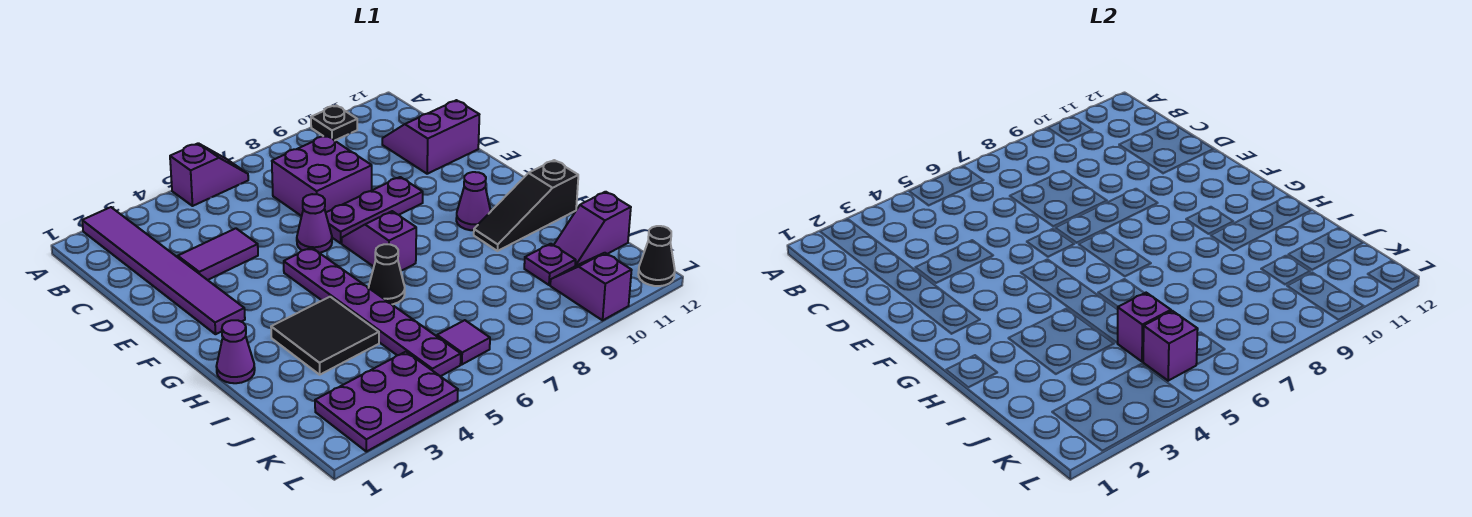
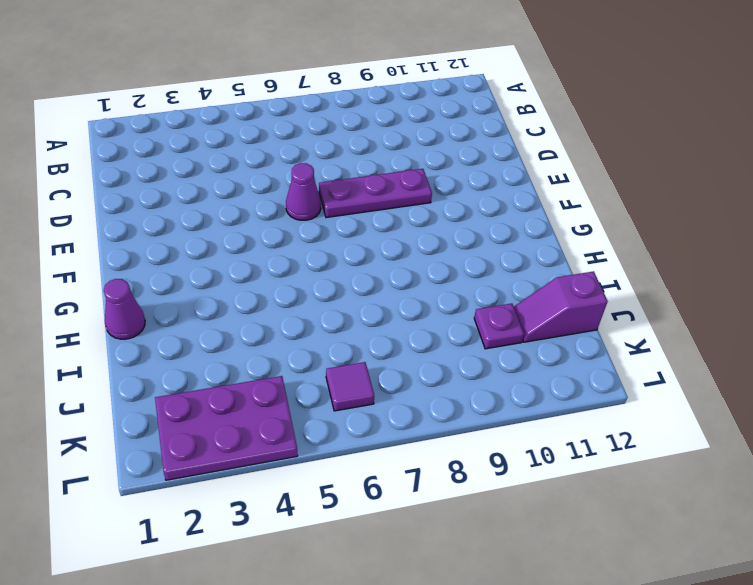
none -> purple 1x6 tile [82,207,245,334]
none -> purple 1x2 slope [170,143,248,206]
none -> black 1x1 plate [311,105,357,141]

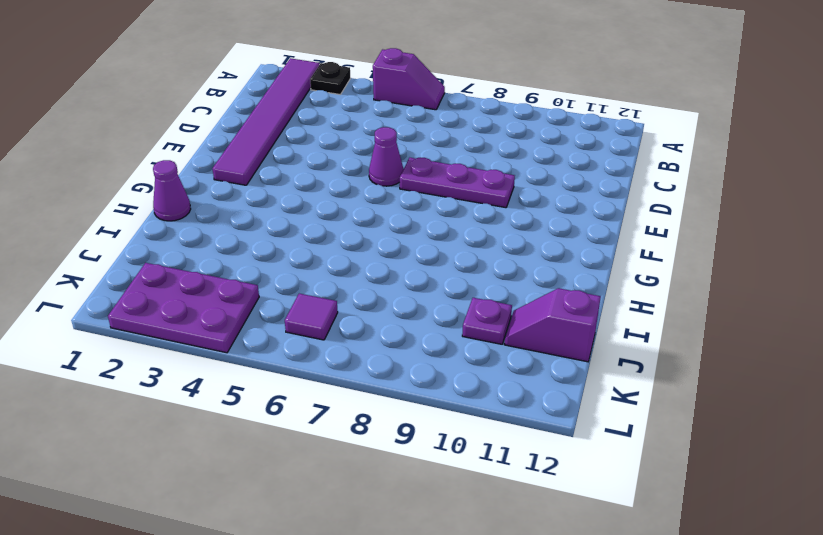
black 1x1 plate [310,62,350,95] -> black 1x1 plate moved to [311,105,357,141]
none -> purple 2x2 brick [272,136,372,216]
none -> purple 2x2 slope [382,100,479,174]
none -> purple 1x2 tile [178,228,258,280]

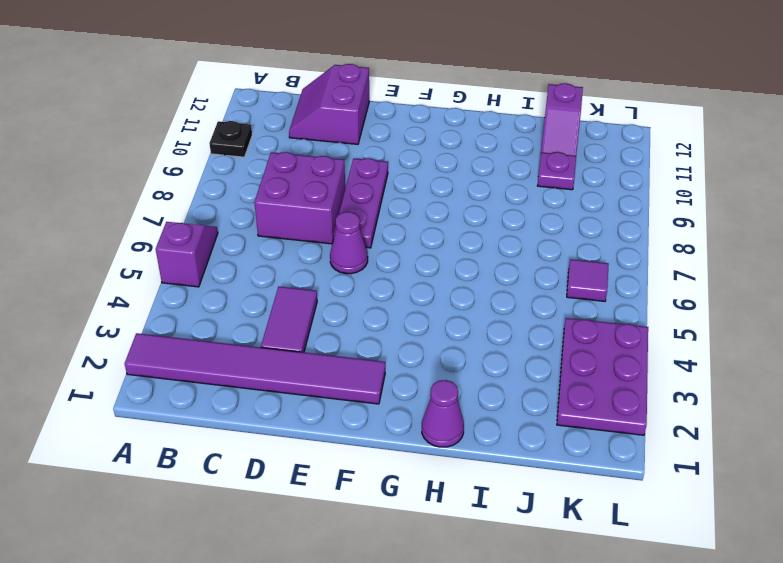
none -> purple 1x6 plate [284,248,461,377]
none -> purple 1x2 slope [342,211,416,271]
none -> purple 1x1 cone [456,172,491,230]

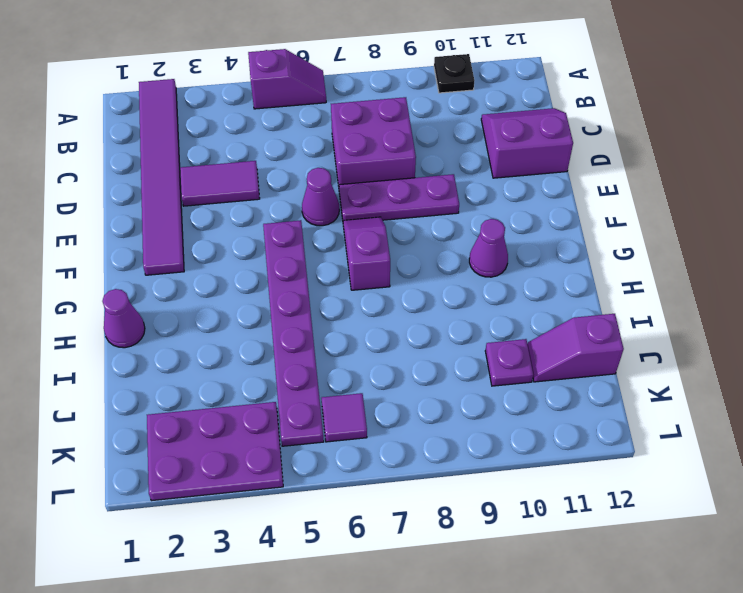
none -> black 2x2 tile [271,297,379,375]
none -> black 1x1 cone [369,244,405,304]
none -> black 1x3 slope [474,160,578,251]

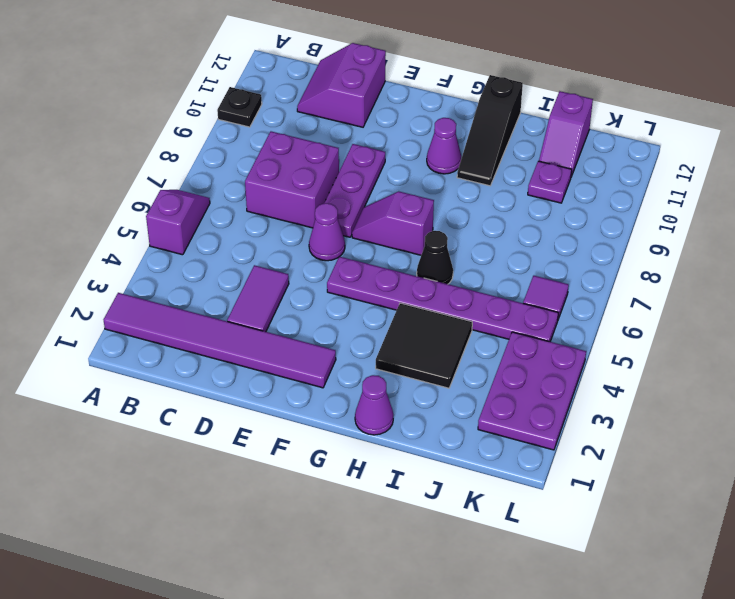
none -> purple 1x2 slope [550,253,632,320]
none -> black 1x1 cone [638,226,675,286]
none -> purple 1x1 brick [1118,293,1171,361]

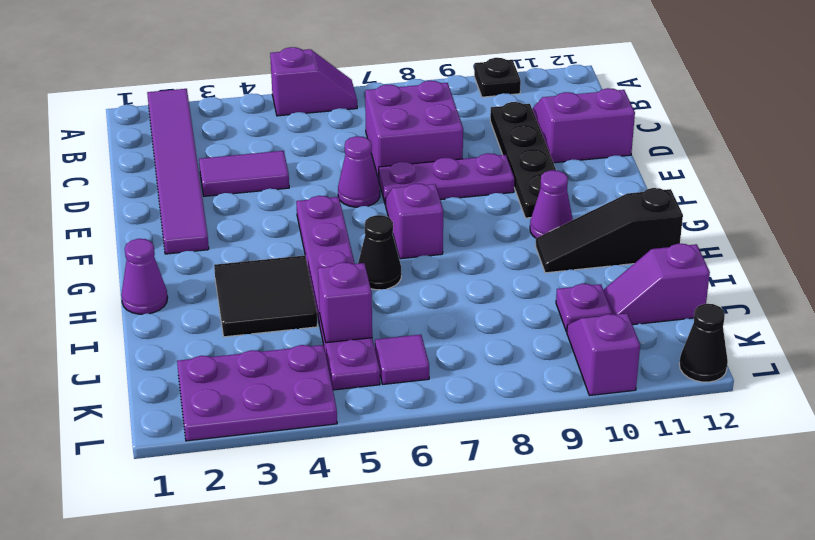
black 1x4 plate [490,102,556,218] -> none
none -> purple 1x1 brick [1143,311,1198,381]

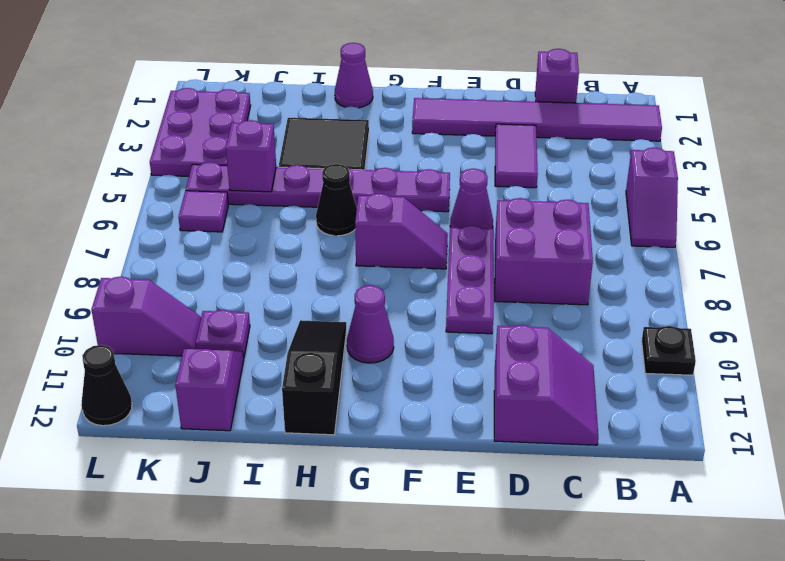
purple 1x1 brick [535,49,579,103] -> purple 1x1 brick moved to [1143,311,1198,381]

